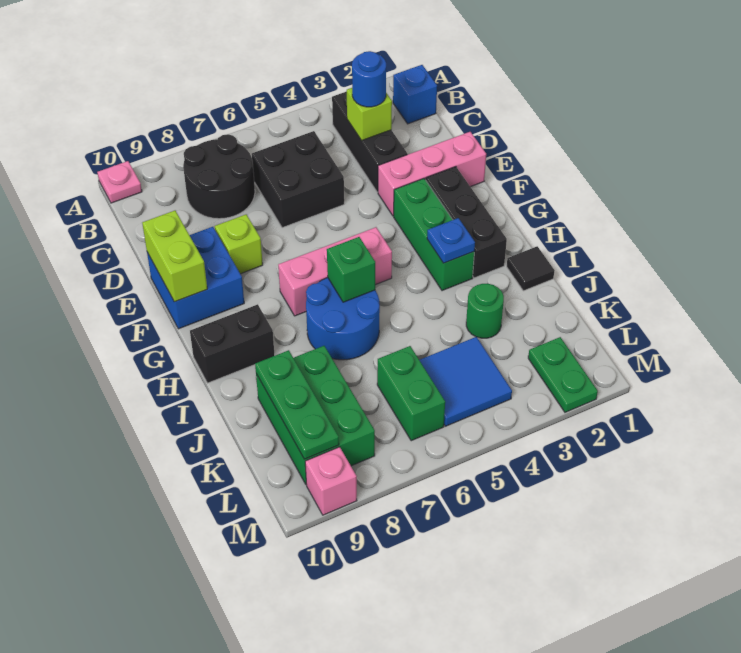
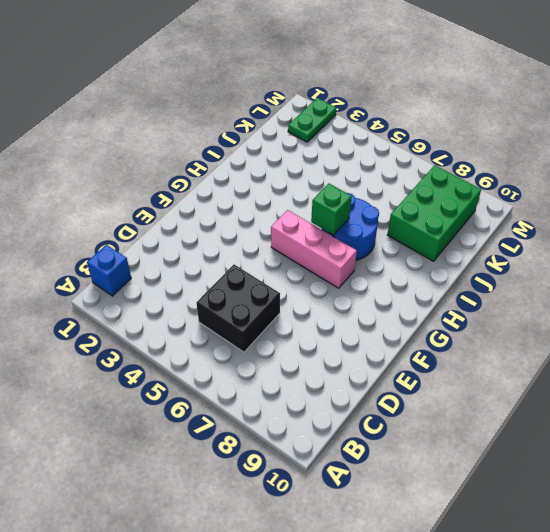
none -> pink 1x1 plate [97,161,142,203]
none -> black 1x3 brick [332,91,407,192]
none -> black 2x2 round brick [183,134,255,219]

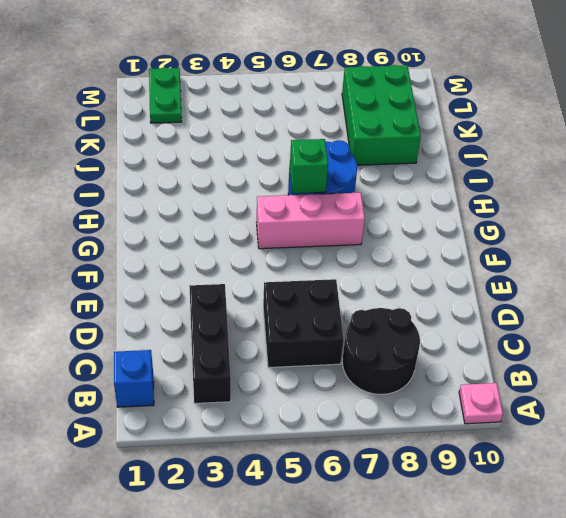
none -> pink 1x3 brick [378,132,486,216]
none -> lime 1x1 brick [215,214,263,274]
none -> blue 2x2 brick [147,227,244,329]

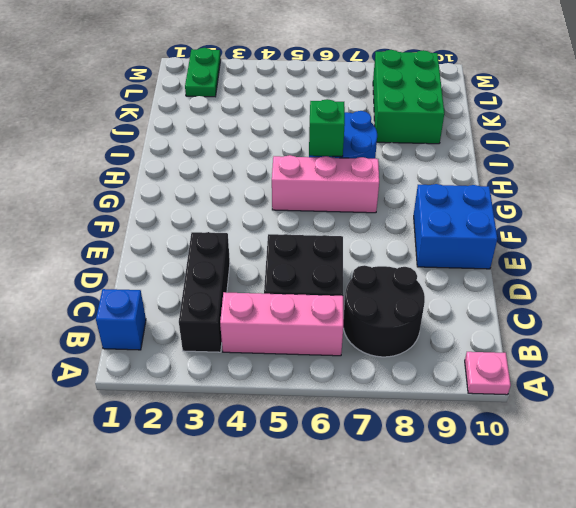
pink 1x3 brick [220,292,343,356] -> pink 1x3 brick moved to [378,132,486,216]
none -> lime 1x1 brick [215,214,263,274]
none -> black 1x3 brick [426,167,507,278]
none -> green 1x3 brick [394,179,474,291]

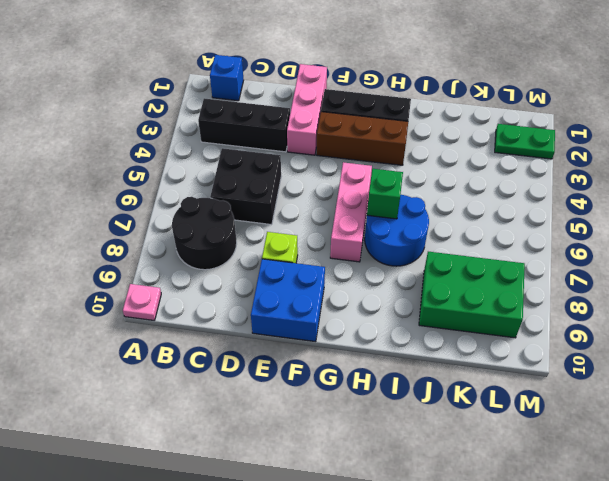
brown 1x3 brick [317,112,408,165] -> green 1x3 brick [394,179,474,291]
none -> black 1x2 brick [190,304,275,383]
none -> black 1x1 tile [507,246,555,291]
none -> green 1x1 round brick [466,284,504,338]

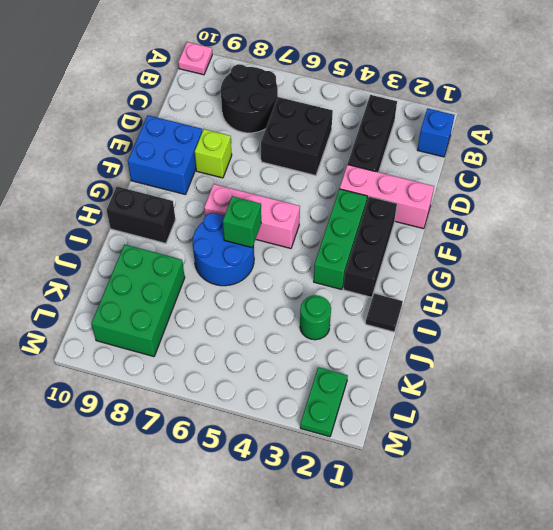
none -> blue 2x2 tile [420,337,512,426]
none -> green 1x2 brick [377,346,445,441]
none -> pink 1x1 brick [305,447,357,515]

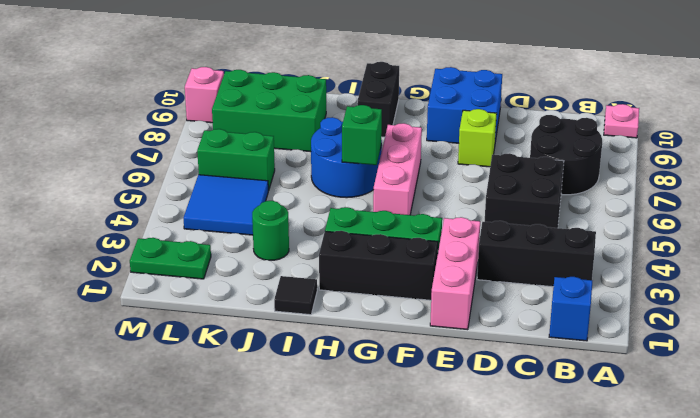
none -> lime 1x1 brick [347,88,392,140]
none -> lime 1x2 brick [142,210,207,302]
none -> blue 1x1 plate [427,218,475,263]

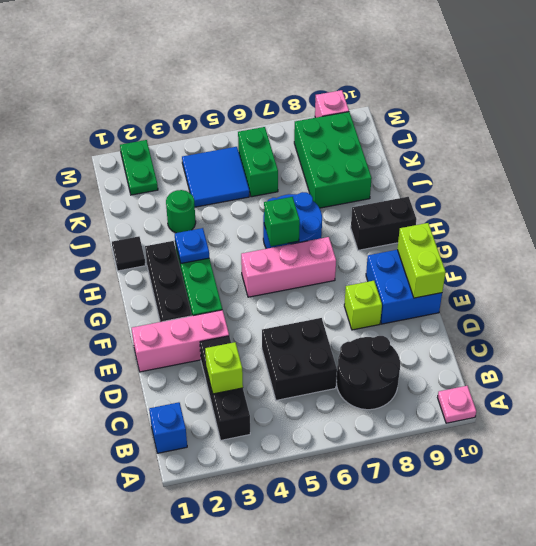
none -> green 1x3 plate [255,350,339,459]
none -> blue 1x1 round brick [352,51,386,107]

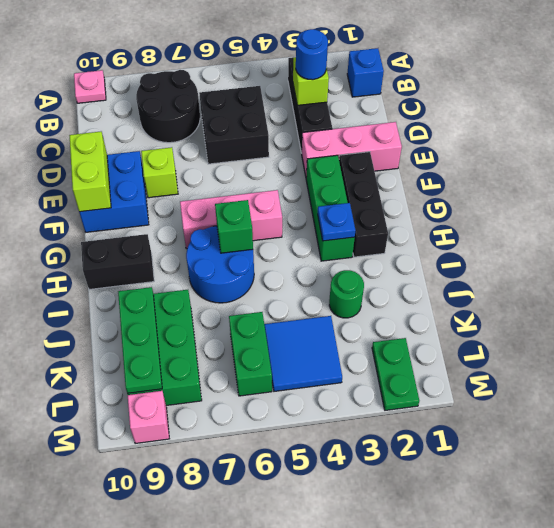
none -> black 1x1 tile [507,246,555,291]

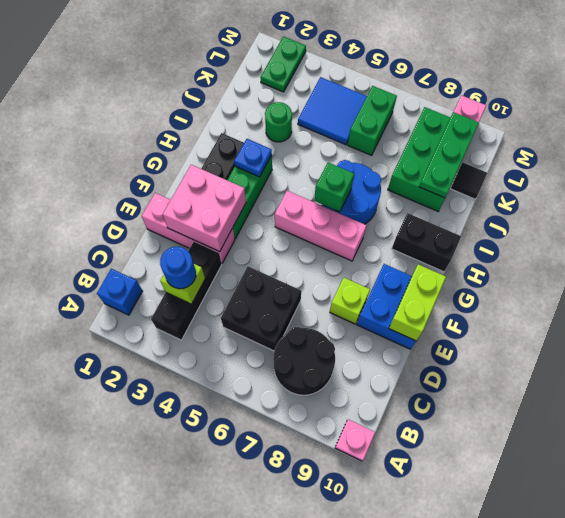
pink 2x2 brick [163,165,246,252] -> none
black 1x1 tile [450,162,487,199] -> black 1x1 tile moved to [507,246,555,291]

